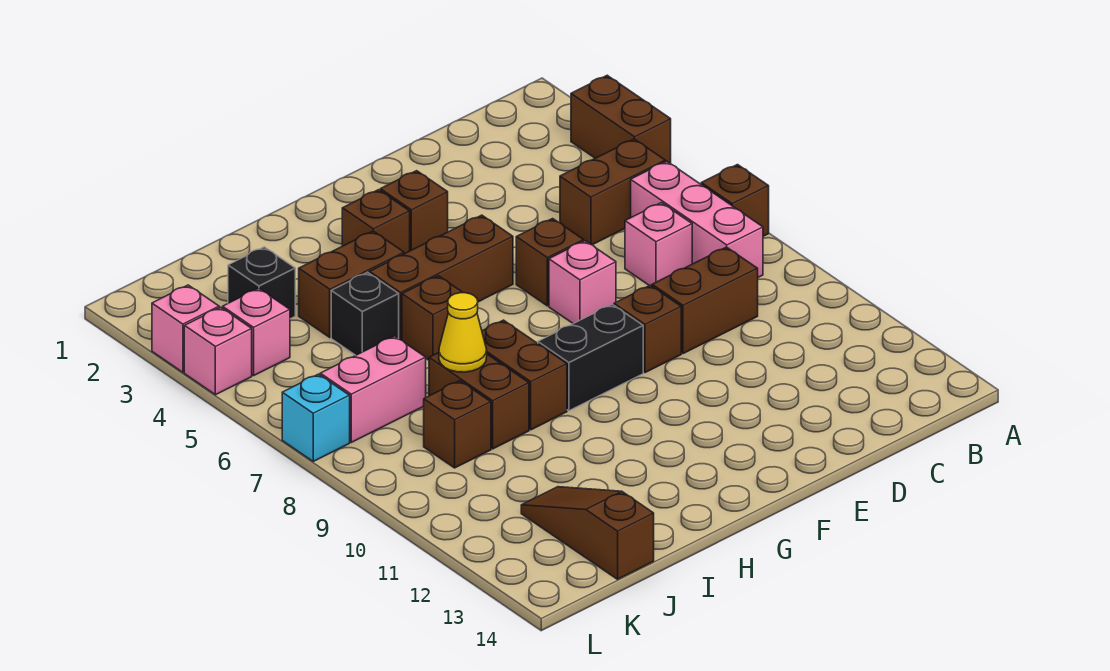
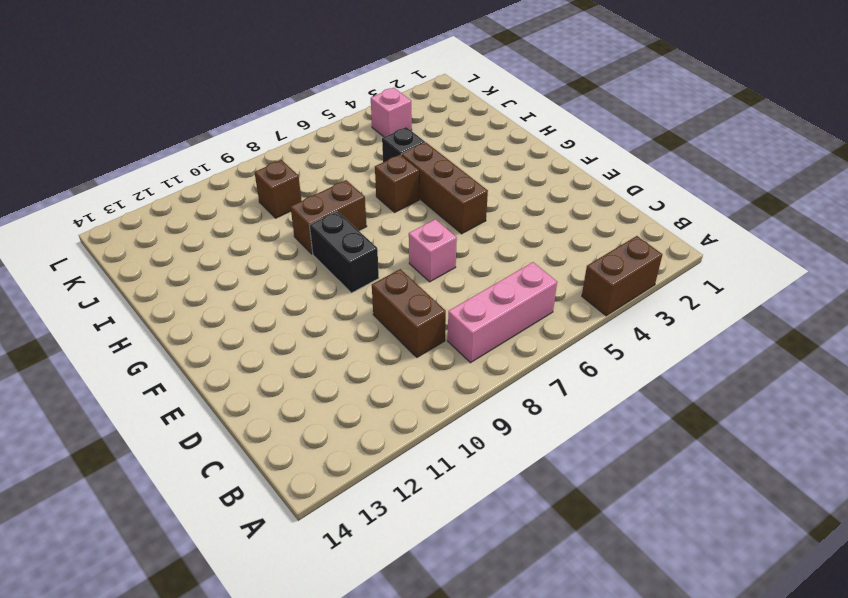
none -> brown 1x1 brick [701,165,769,236]
none -> brown 1x2 brick [560,139,665,245]
none -> pink 1x1 brick [625,203,692,286]

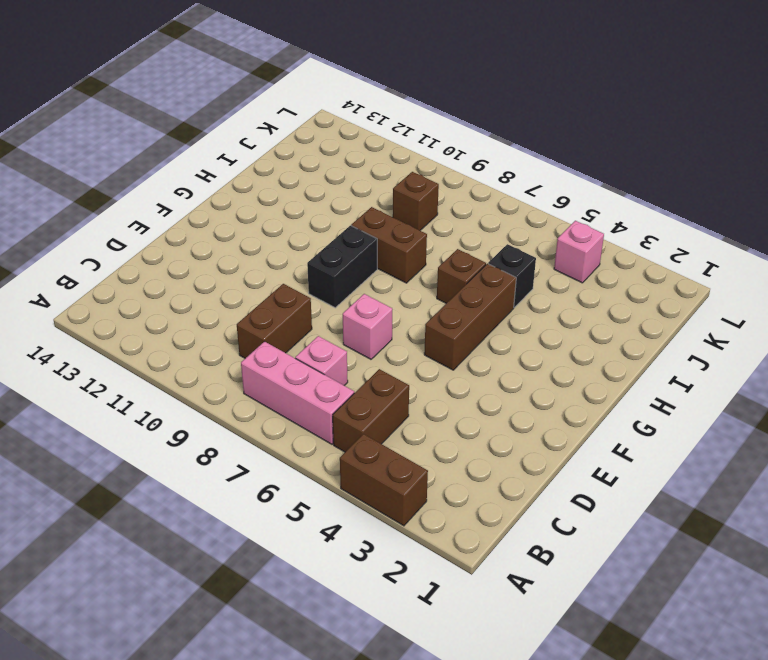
none -> brown 1x1 brick [701,165,769,236]
none -> brown 1x1 brick [516,219,584,306]
none -> brown 1x1 brick [614,285,681,373]

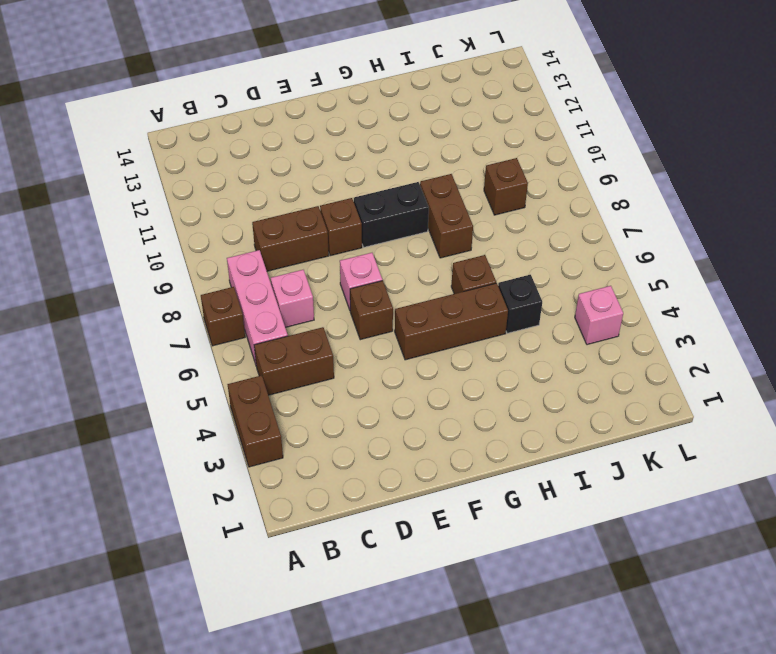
none -> brown 1x1 brick [380,171,448,251]
none -> brown 1x1 brick [342,190,410,254]
none -> brown 1x2 brick [299,231,404,337]

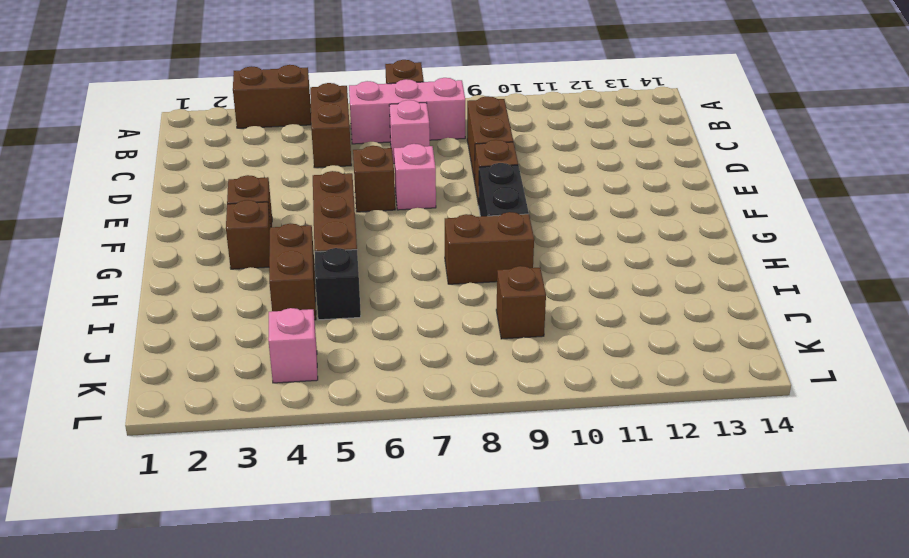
none -> brown 1x1 brick [402,276,463,360]
none -> brown 1x2 brick [429,353,529,449]
none -> black 1x1 brick [228,247,295,319]

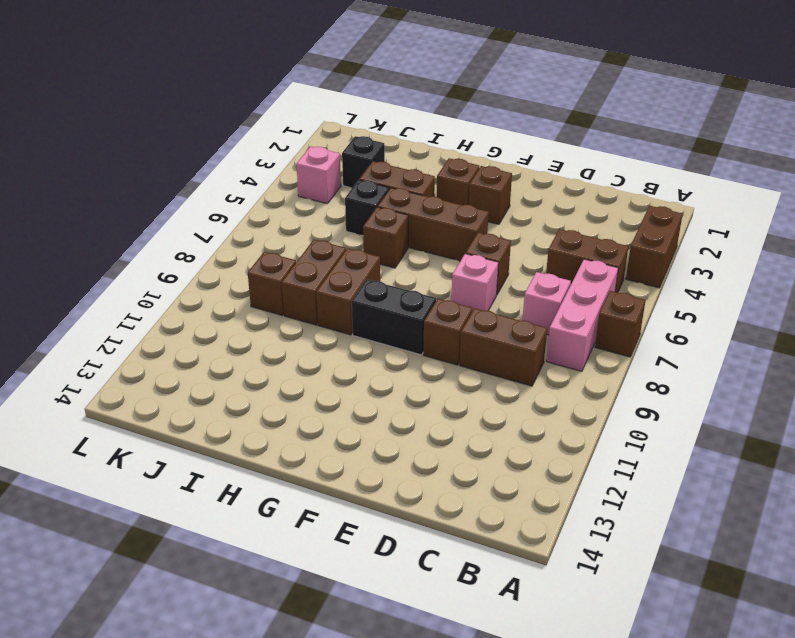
none -> pink 1x2 brick [320,336,426,442]
none -> brown 1x3 slope [521,487,654,579]
none -> pink 1x1 brick [152,285,219,372]

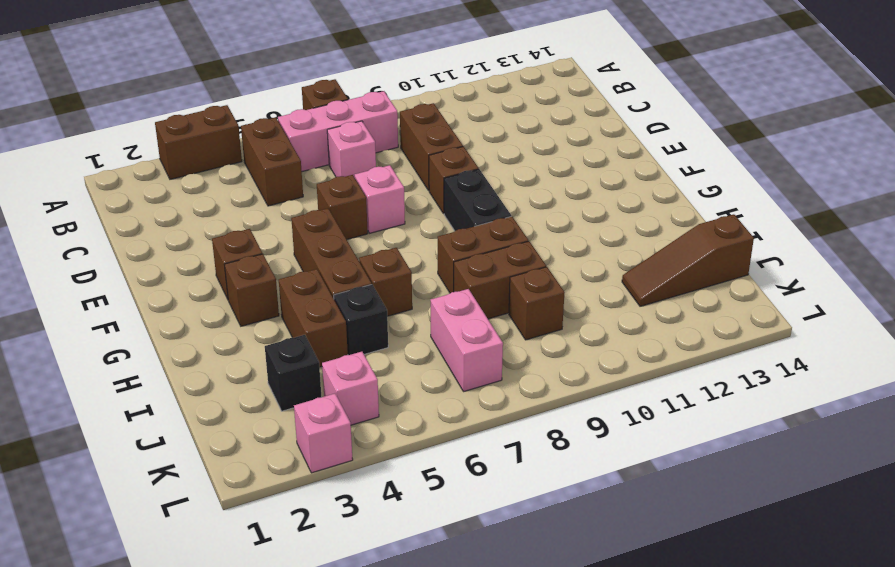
none -> pink 1x1 brick [184,307,252,395]
none -> cyan 1x1 brick [282,374,350,461]
none -> yellow 1x1 cone [439,293,487,372]

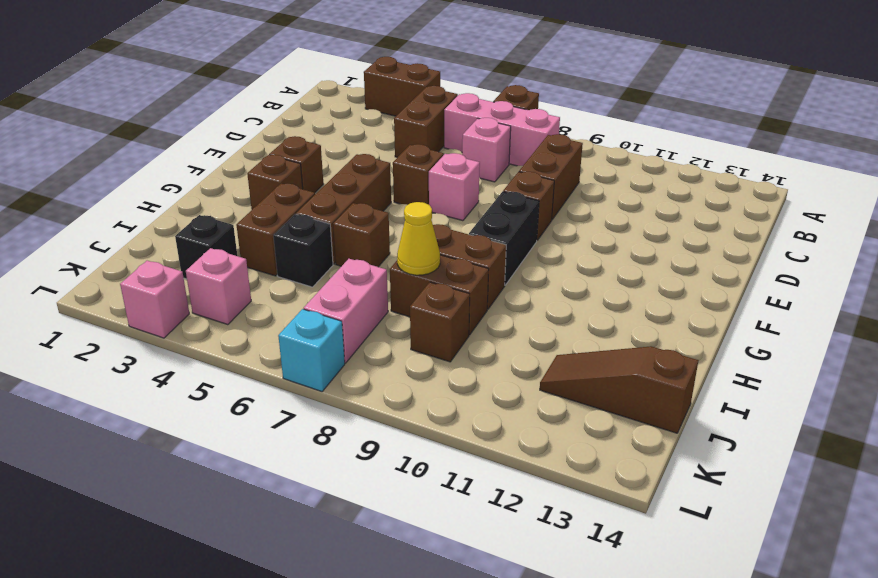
none -> pink 1x1 brick [184,307,252,395]

